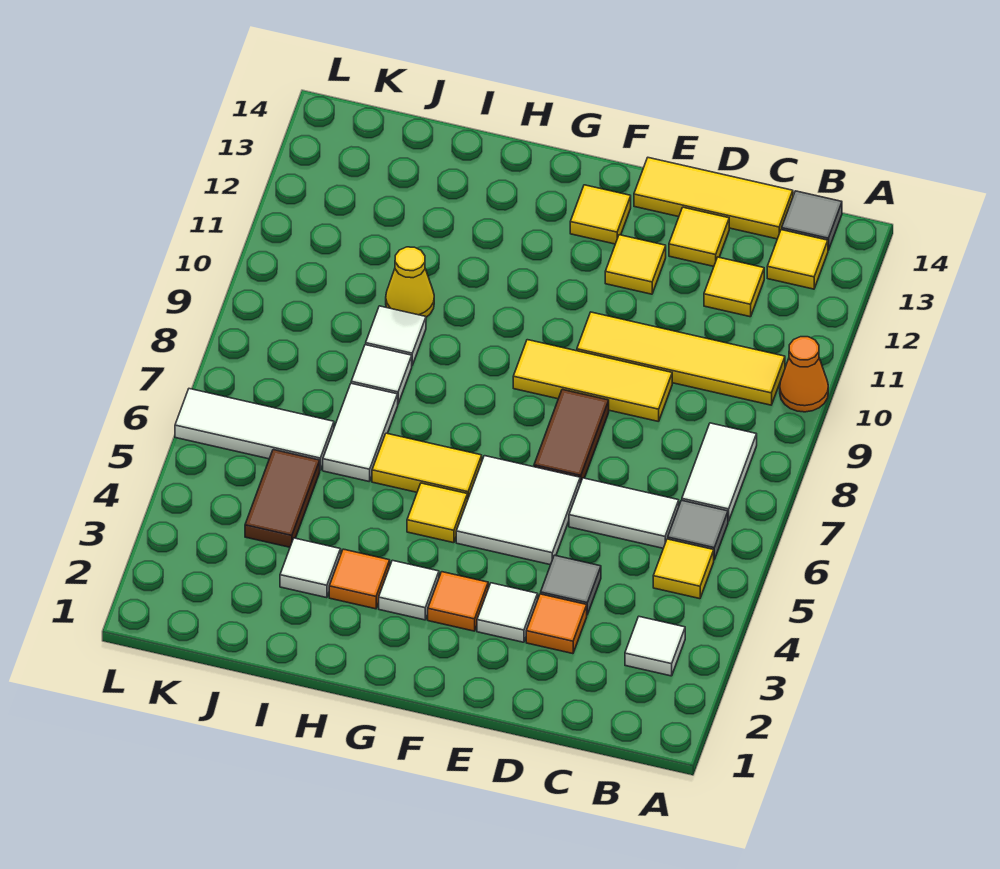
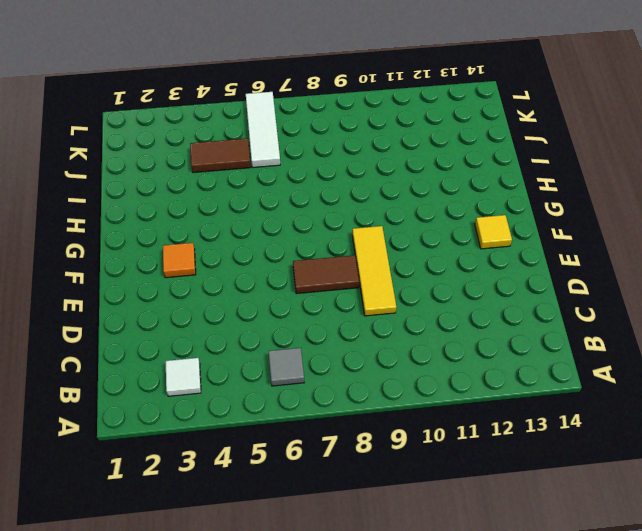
none -> orange 1x1 cone [780,337,828,412]
none -> yellow 1x1 tile [653,539,714,599]
none -> white 1x2 tile [682,423,757,521]
none -> yellow 1x4 tile [577,312,785,405]

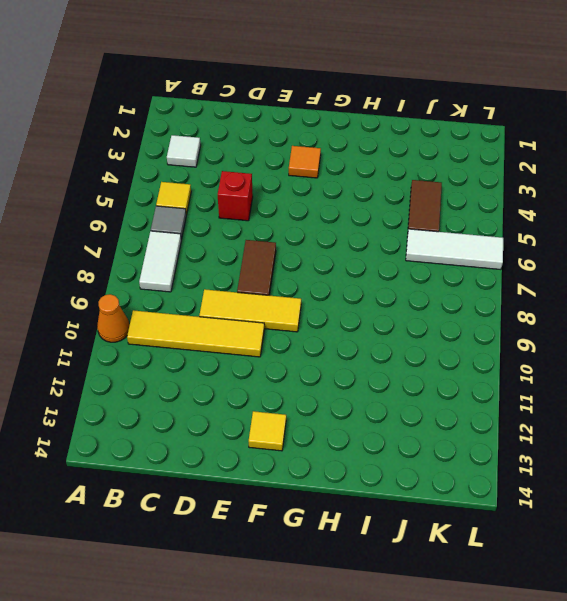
red 1x1 brick [218,171,253,221] -> none
none -> yellow 1x1 tile [767,230,828,289]
none -> grey 1x1 tile [782,191,842,250]
none -> white 1x2 tile [569,478,679,548]
none -> yellow 1x1 tile [704,257,764,317]

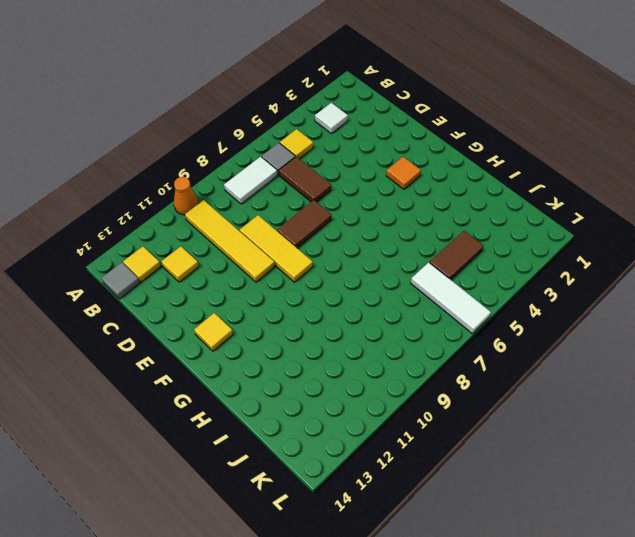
brown 1x2 tile [279,157,331,202] -> white 1x2 tile [569,478,679,548]
none -> yellow 1x3 tile [634,158,793,239]
none -> orange 1x1 tile [526,594,587,654]
none -> grey 1x1 tile [541,555,601,615]
none -> yellow 1x1 tile [669,207,729,266]

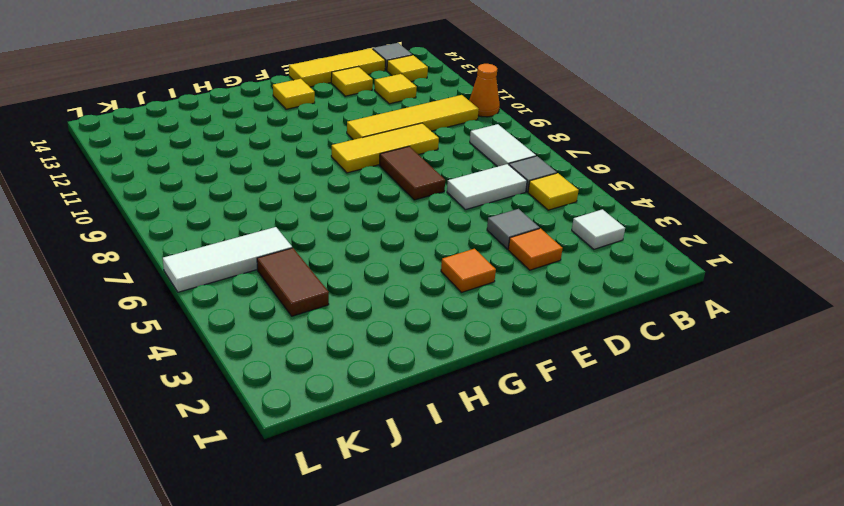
none -> white 1x1 tile [477,583,538,642]
none -> white 2x2 tile [456,456,580,565]
none -> yellow 1x1 tile [605,235,666,294]
none -> white 1x1 tile [379,560,439,620]

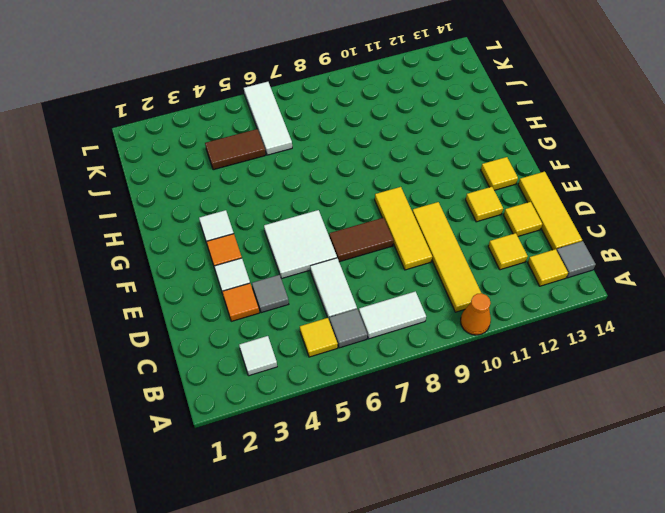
none -> yellow 1x1 tile [407,483,468,543]
none -> yellow 1x2 tile [372,433,482,498]
none -> orange 1x1 tile [329,549,390,609]
none -> white 1x1 tile [280,538,341,598]

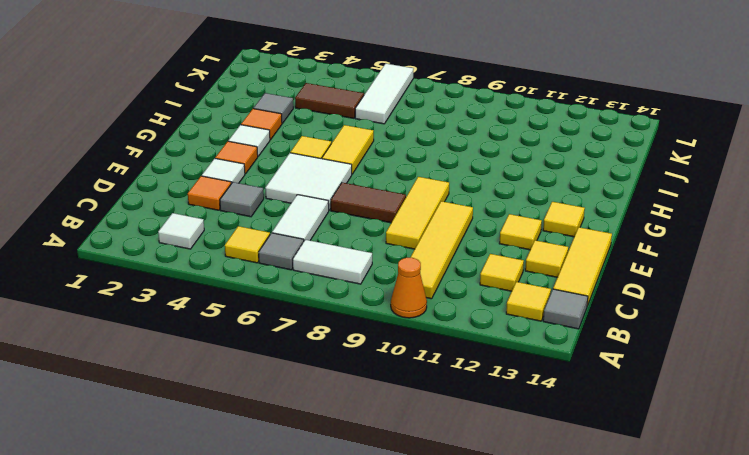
grey 1x1 tile [253,93,293,123] -> white 1x1 tile [280,538,341,598]
none -> white 1x2 tile [323,383,398,482]
none -> white 1x1 tile [351,345,412,403]
none -> white 1x1 tile [366,306,426,365]
none -> yellow 1x1 cone [386,247,434,317]

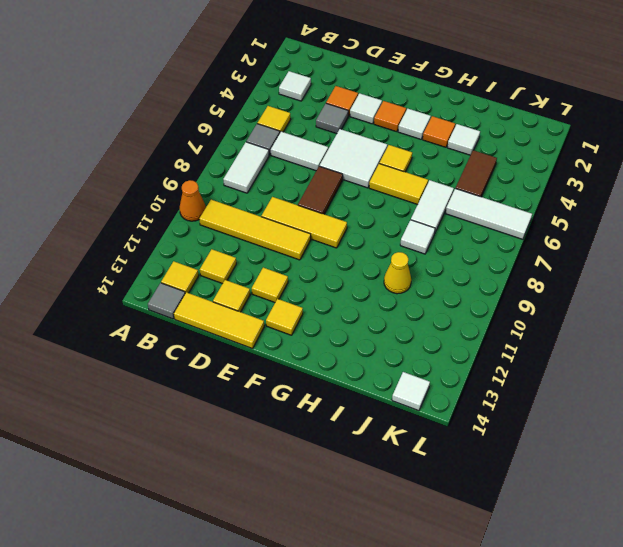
white 1x1 tile [392,372,430,411] -> white 1x1 tile moved to [366,306,426,365]

